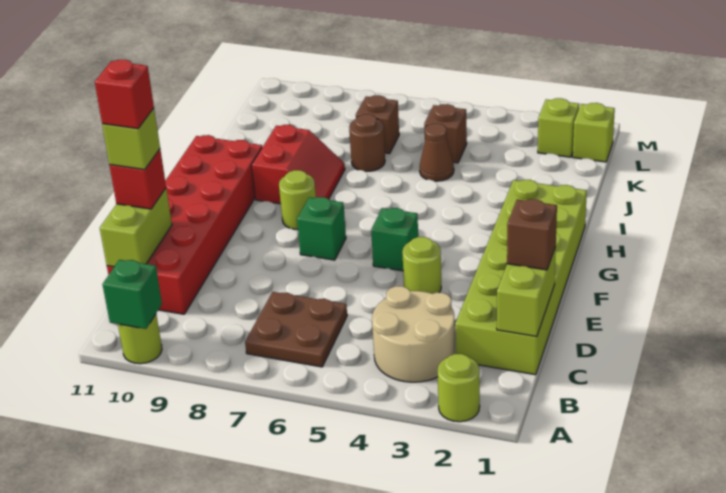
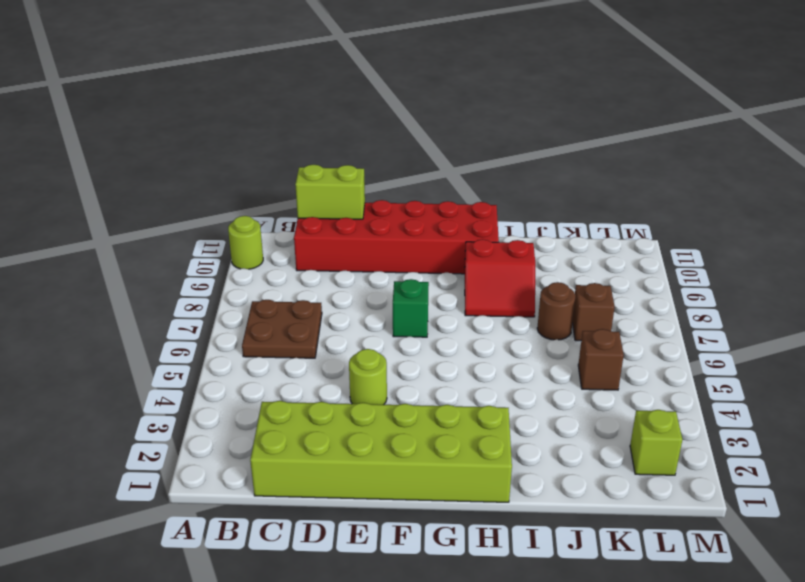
none -> lime 1x1 round brick [438,354,480,422]
none -> tan 2x2 round brick [372,286,455,382]
none -> green 1x1 brick [371,208,418,271]

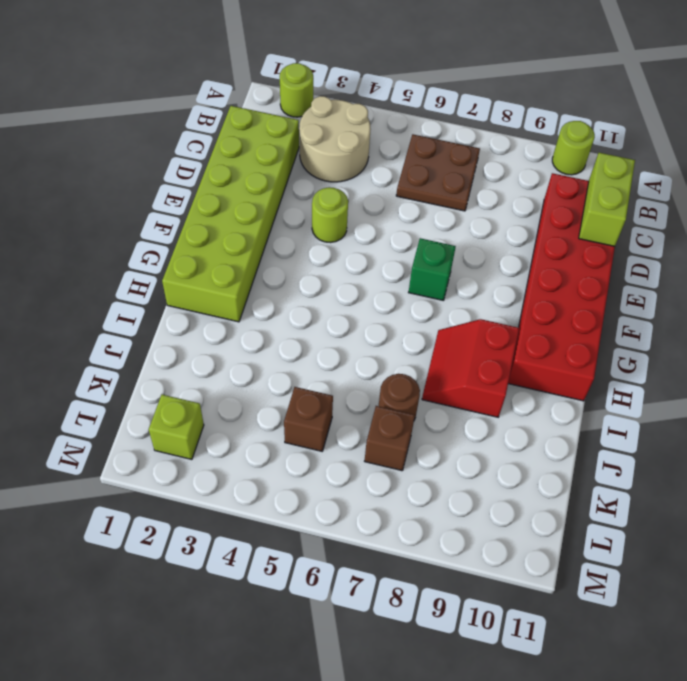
none -> green 1x1 brick [371,208,418,271]
none -> lime 1x1 round brick [279,170,316,230]
none -> brown 1x1 cone [420,124,454,181]

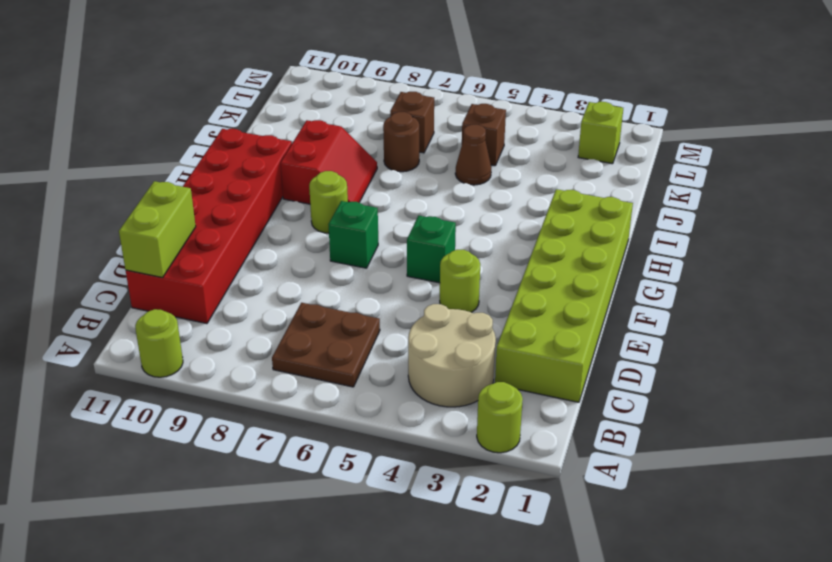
none -> lime 1x1 brick [573,103,615,162]
none -> green 1x1 brick [103,260,162,329]
none -> lime 1x2 brick [497,247,556,337]

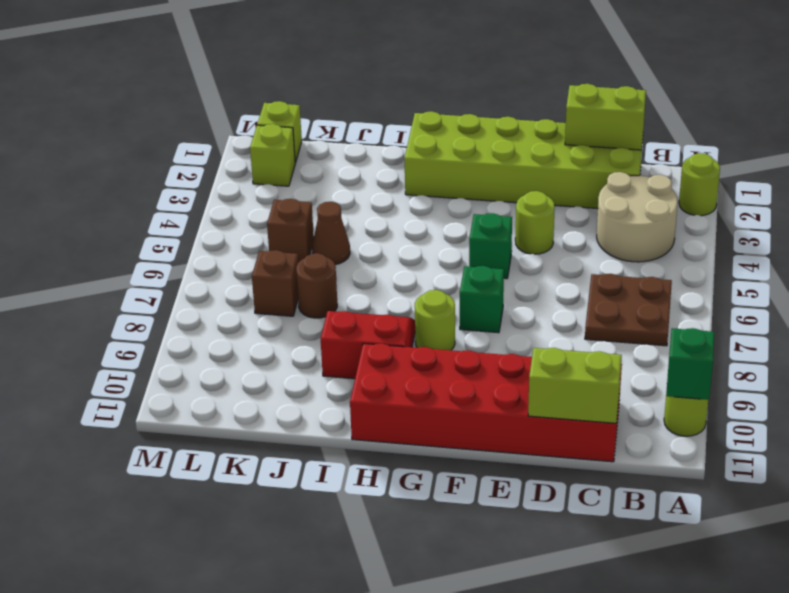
none -> brown 1x1 brick [507,199,557,270]
none -> red 1x1 brick [109,149,166,209]
none -> lime 1x1 brick [102,108,160,170]

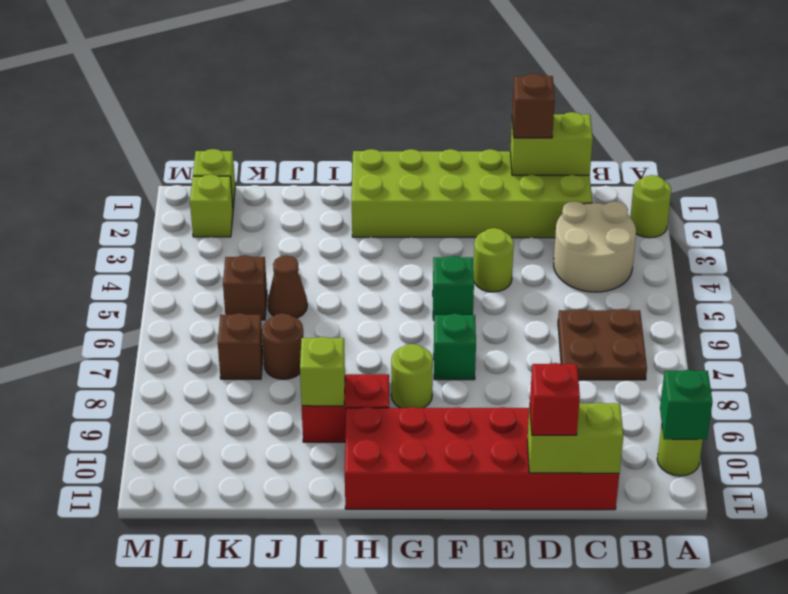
lime 1x1 brick [300,337,345,406] -> lime 1x1 brick moved to [102,108,160,170]
none -> red 1x1 brick [95,60,154,129]

